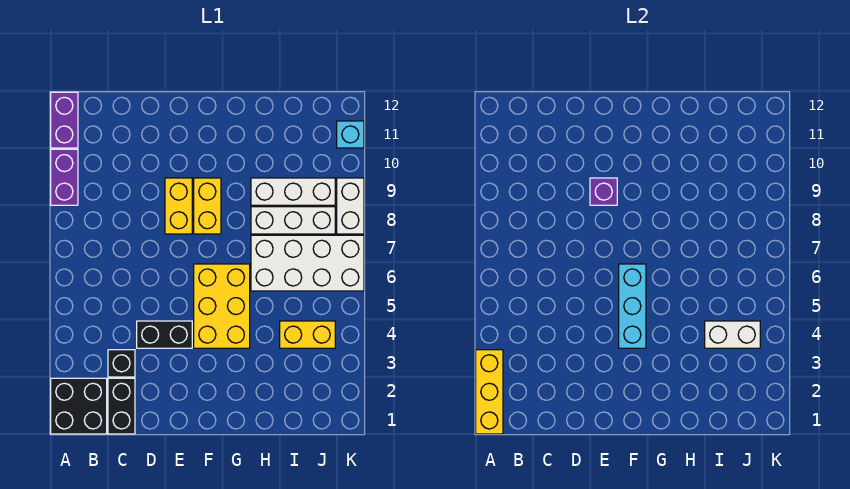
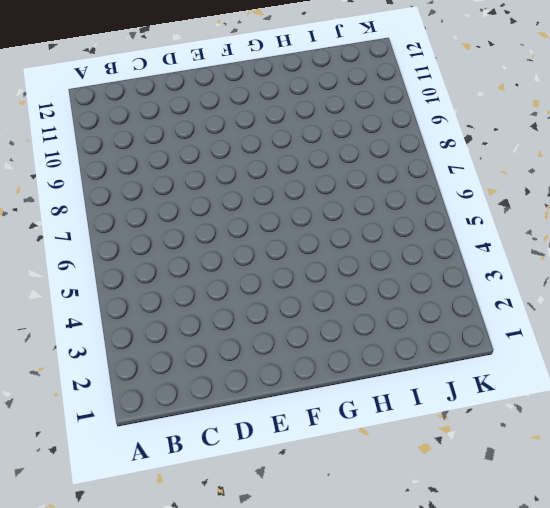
none -> black 2x2 brick [51,378,107,434]
none -> purple 1x2 brick [51,149,78,205]
none -> purple 1x2 brick [51,92,78,148]

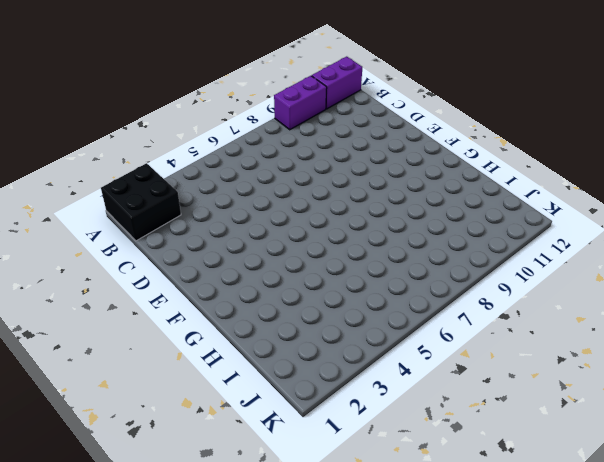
none -> black 1x2 brick [108,378,135,434]
none -> black 1x1 brick [108,350,135,377]
none -> black 1x2 brick [137,321,192,348]

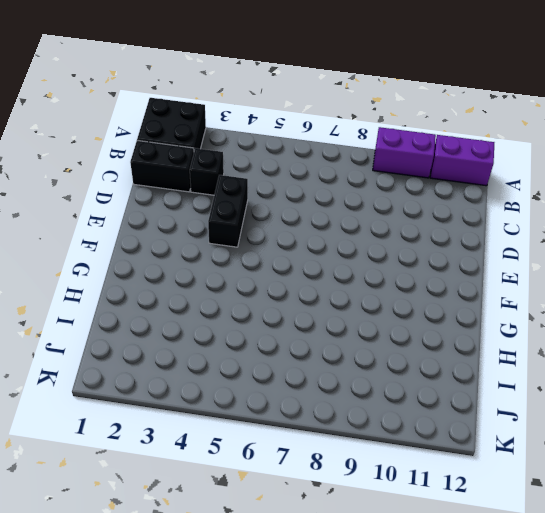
none -> yellow 1x2 brick [165,178,192,234]
none -> yellow 2x3 brick [194,264,250,348]
none -> yellow 1x2 brick [194,178,221,234]

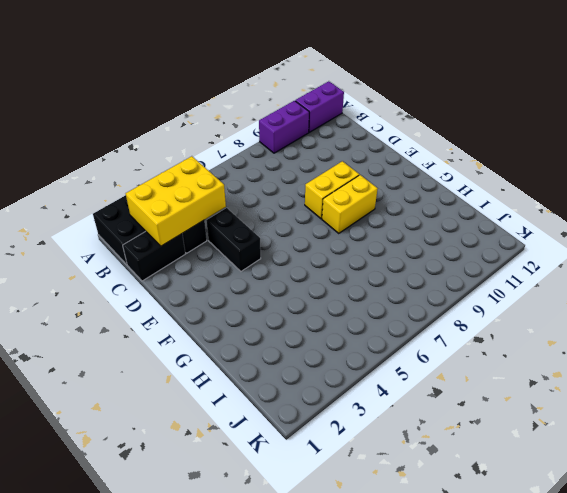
yellow 2x3 brick [126,156,226,246] -> yellow 2x3 brick moved to [194,264,250,348]
none -> white 2x4 brick [251,235,364,291]
none -> white 1x3 brick [251,207,335,234]
none -> white 1x3 brick [251,178,335,205]

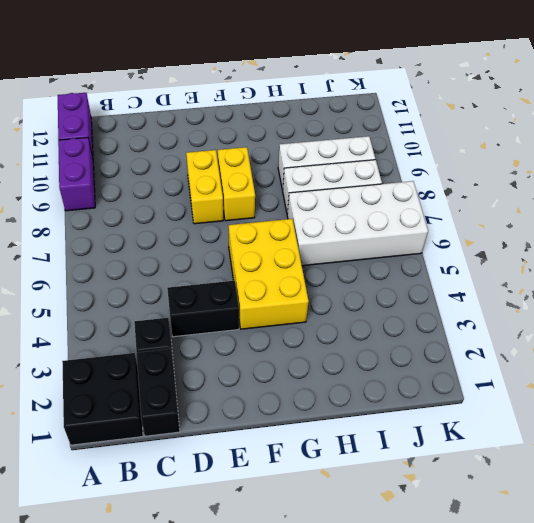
none -> yellow 1x2 brick [280,321,335,348]
none -> white 1x2 brick [337,178,364,234]
none -> cyan 1x1 brick [337,121,364,148]

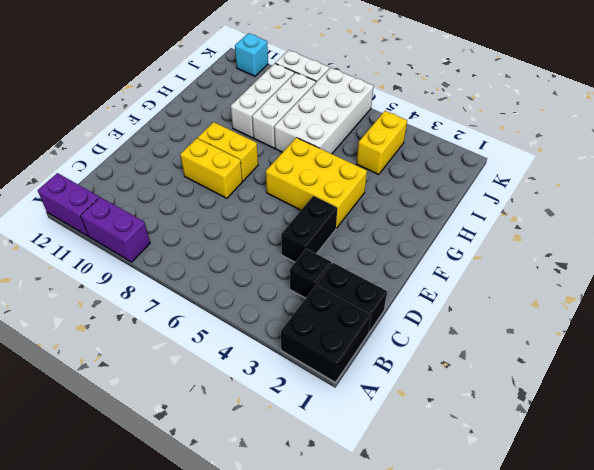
none -> yellow 1x3 brick [476,350,503,434]
none -> purple 1x1 brick [590,178,617,205]
none -> cyan 1x3 brick [619,264,646,348]

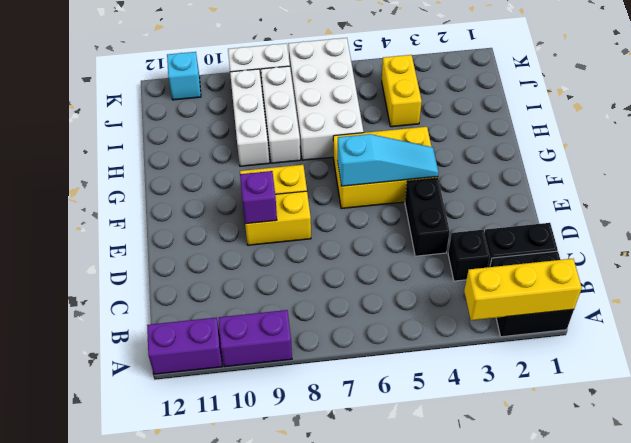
cyan 1x3 slope [337,134,438,186] -> cyan 1x3 brick [619,264,646,348]
none -> white 1x2 brick [705,321,760,348]

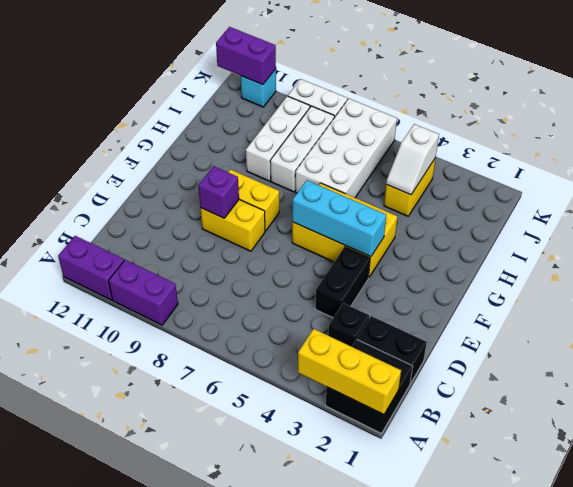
white 1x2 slope [386,124,439,195] -> white 1x2 brick [705,321,760,348]
purple 1x2 brick [216,27,276,85] -> none

